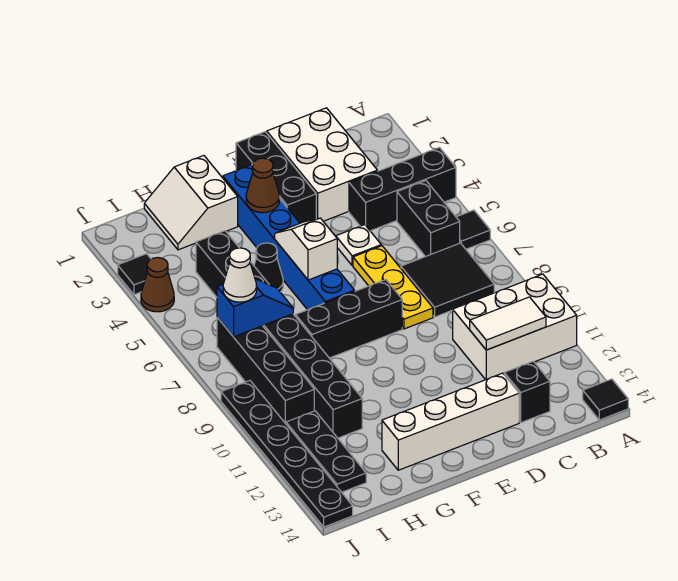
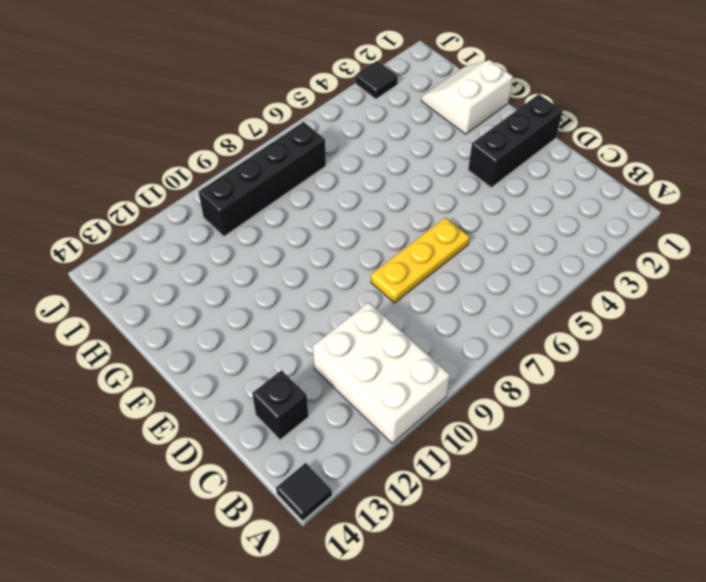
none -> black 1x3 brick [349,147,456,231]
none -> black 1x1 tile [456,210,490,249]
none -> black 1x2 brick [397,181,460,257]

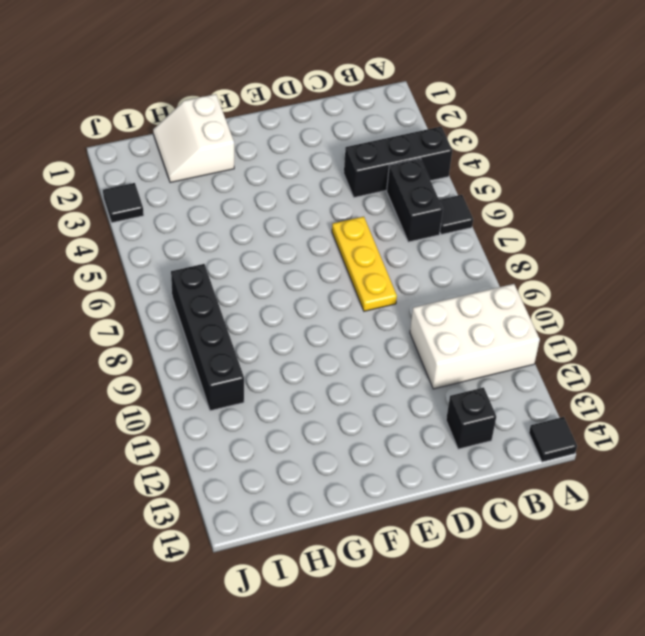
none -> black 2x2 tile [401,243,494,317]
none -> white 2x3 brick [267,108,377,221]
none -> white 1x1 plate [336,225,381,266]

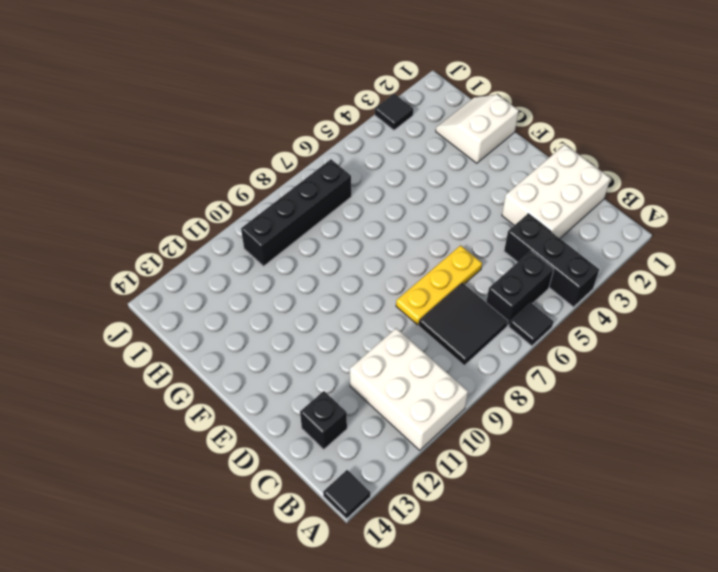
none -> white 1x1 plate [336,225,381,266]
none -> white 1x4 brick [382,373,519,470]
none -> black 1x3 brick [236,132,316,223]

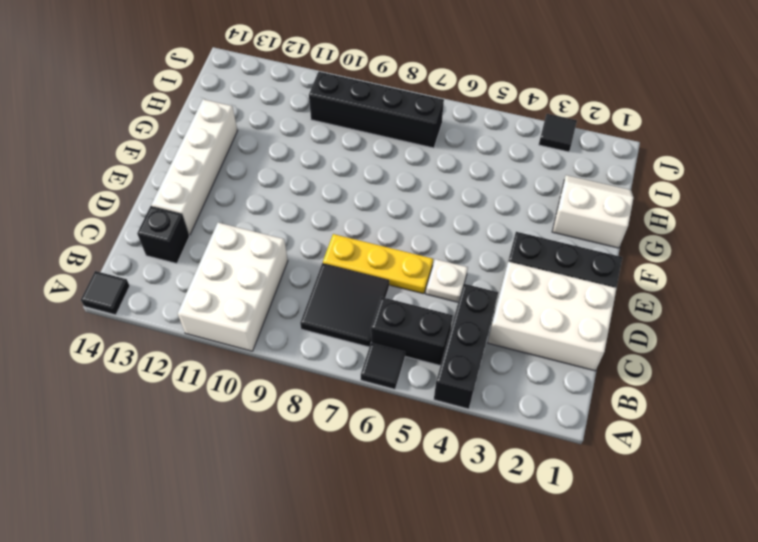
none -> black 1x3 brick [296,280,402,358]
none -> blue 1x6 brick [223,165,355,310]
none -> black 1x1 cone [254,243,283,292]

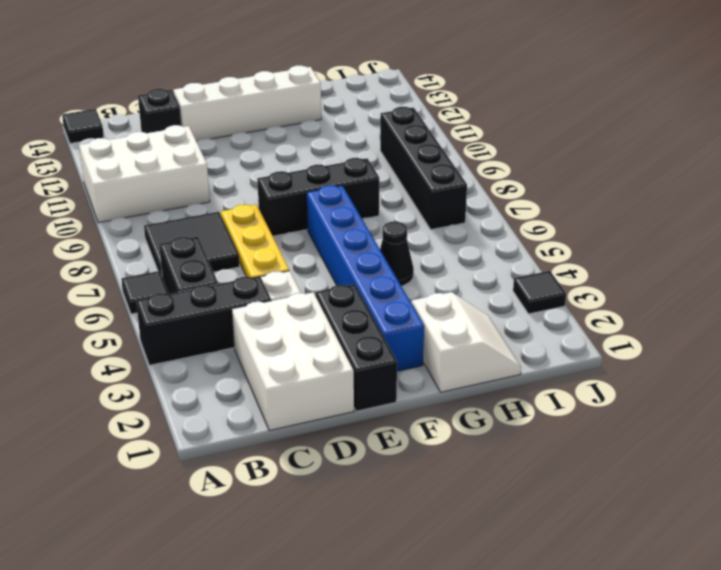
none -> black 1x8 brick [196,231,362,438]
none -> black 1x3 plate [286,411,366,492]
none -> brown 1x1 cone [141,257,174,312]

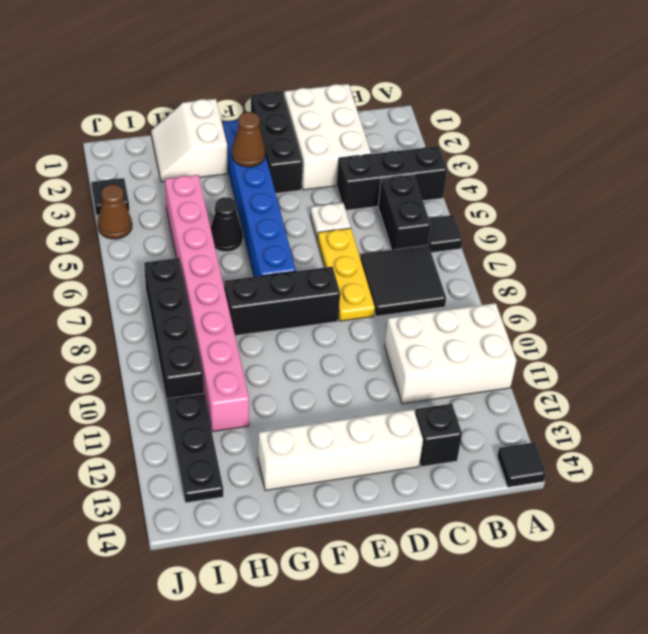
pink 1x8 brick [165,175,249,432] -> black 1x8 brick [196,231,362,438]
none -> black 1x6 plate [221,381,353,527]
none -> white 1x2 tile [470,297,546,350]
none -> white 1x2 slope [275,218,337,280]

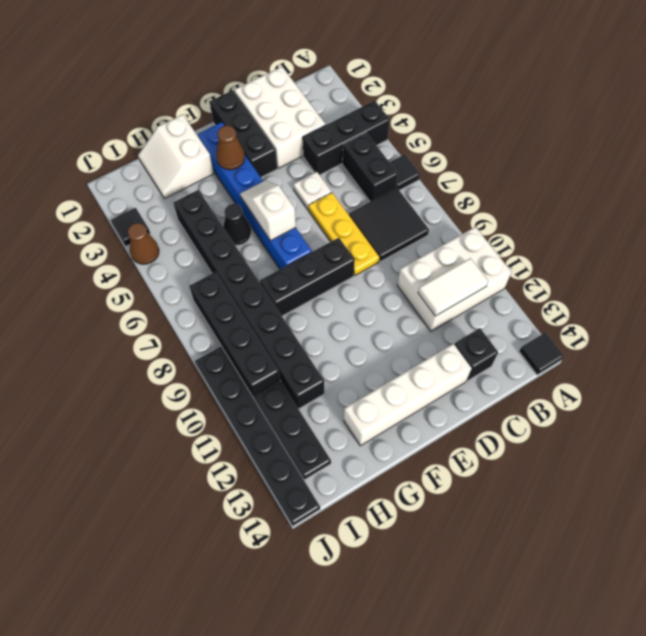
none -> blue 1x2 slope [217,279,293,337]
none -> white 1x1 cone [223,248,257,302]

